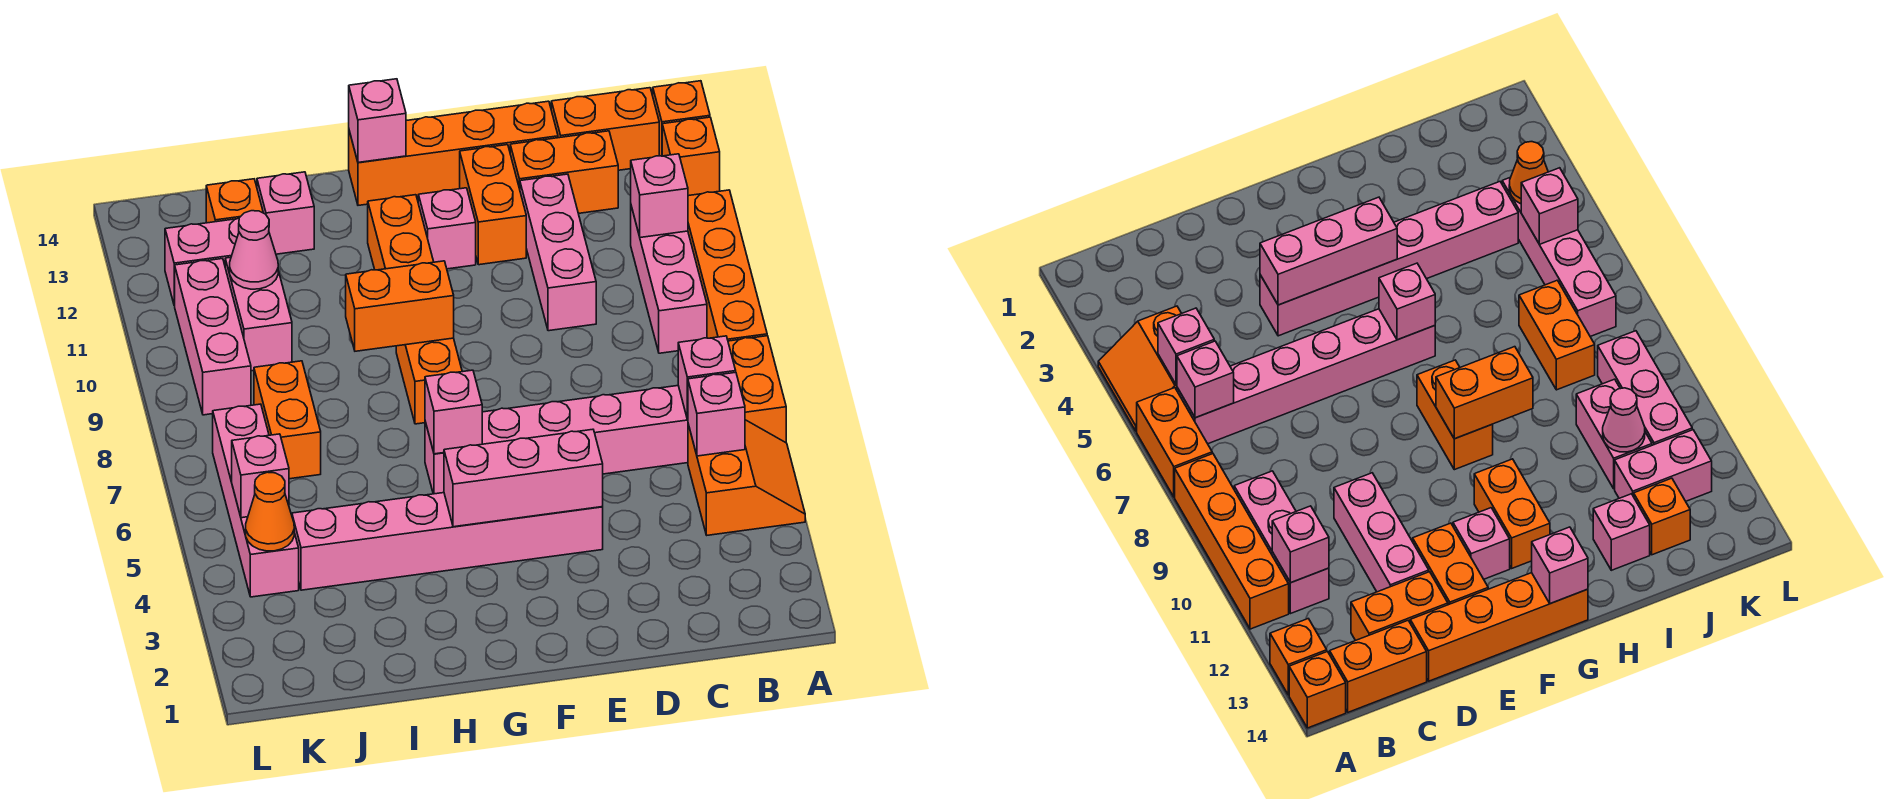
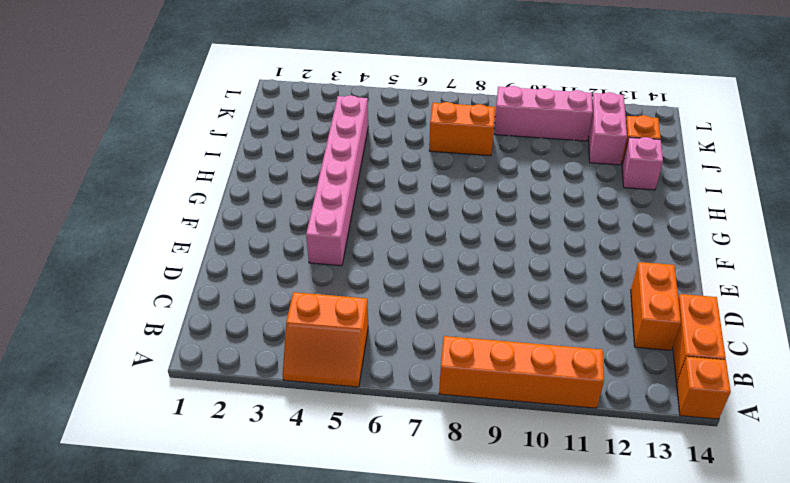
none -> orange 1x2 brick [728,336,786,443]
none -> orange 1x1 brick [662,117,720,196]
none -> pink 1x6 brick [425,386,688,494]
none -> pink 1x3 brick [631,206,707,353]

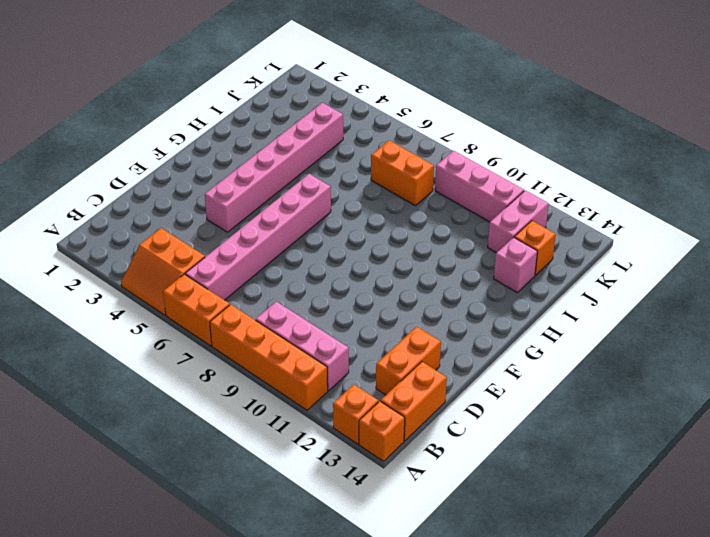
none -> pink 1x3 brick [520,174,596,331]
none -> orange 1x4 brick [349,101,558,205]
none -> orange 1x2 brick [460,145,526,265]
none -> pink 1x1 brick [418,188,476,269]

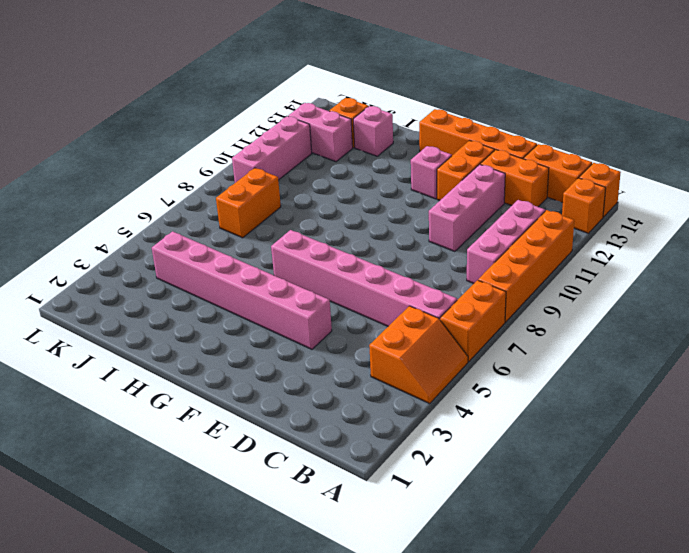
none -> orange 1x2 brick [396,338,462,424]
none -> orange 1x2 brick [368,195,434,270]
none -> pink 1x2 brick [225,257,292,371]
none -> pink 1x4 brick [213,404,299,597]

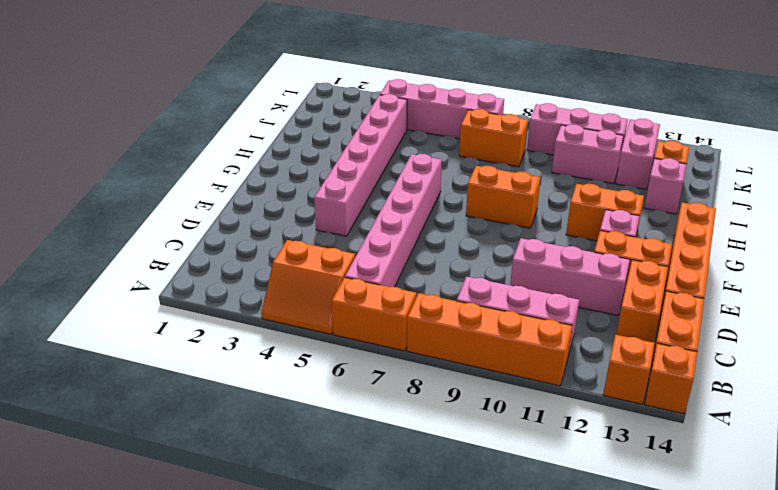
none -> pink 1x1 brick [688,372,745,456]
none -> pink 1x1 brick [678,336,736,419]
none -> pink 1x1 brick [631,154,688,238]
none -> pink 1x3 brick [444,429,603,527]

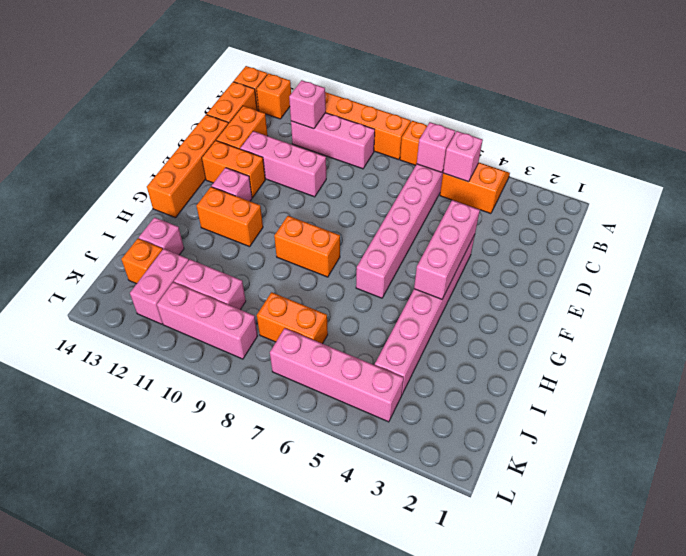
none -> pink 1x1 brick [425,370,482,454]
none -> orange 1x2 brick [346,261,454,351]
none -> pink 1x1 brick [349,79,406,162]
none -> pink 1x1 cone [230,211,278,289]

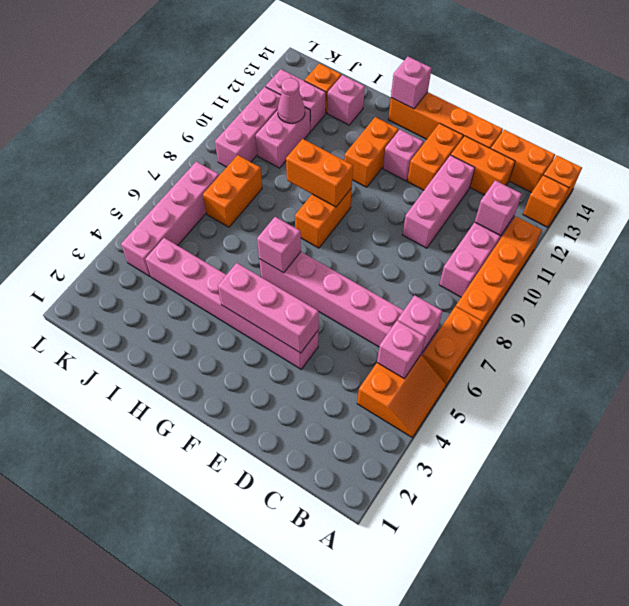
none -> orange 1x1 cone [246,472,294,551]
none -> pink 1x1 brick [232,434,289,518]

